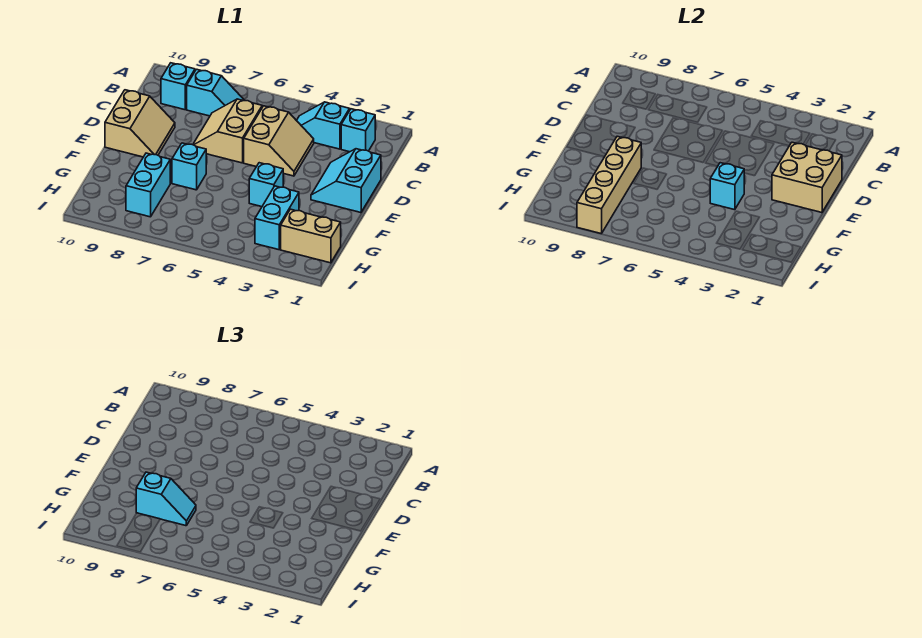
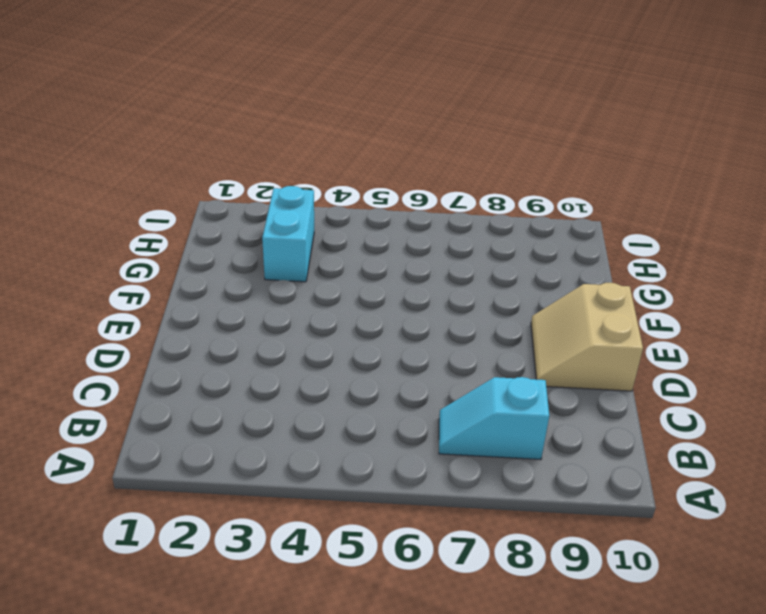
none -> cyan 1x1 brick [341,109,375,152]
none -> cyan 1x2 slope [297,102,350,149]
none -> cyan 1x1 brick [161,63,195,110]

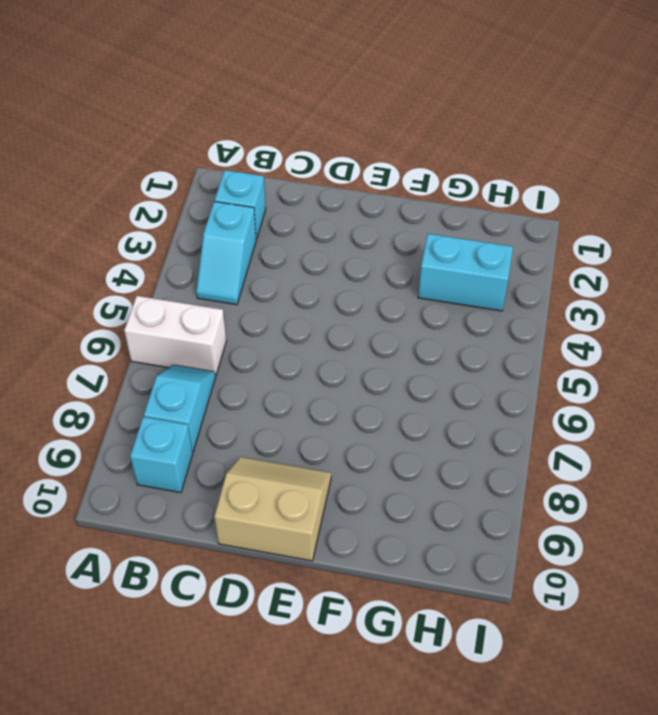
white 1x2 brick [124,296,226,375] -> none
none -> tan 2x2 slope [244,106,314,176]
none -> tan 2x2 slope [193,99,262,163]
none -> cyan 2x2 slope [311,149,381,213]

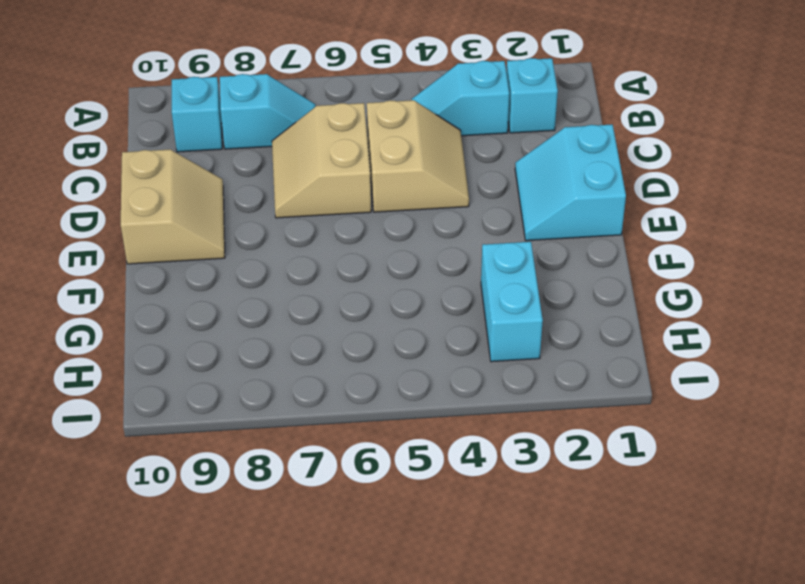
none -> cyan 1x1 brick [249,163,283,207]
none -> cyan 1x1 brick [172,143,206,190]
none -> cyan 1x2 brick [126,153,170,217]

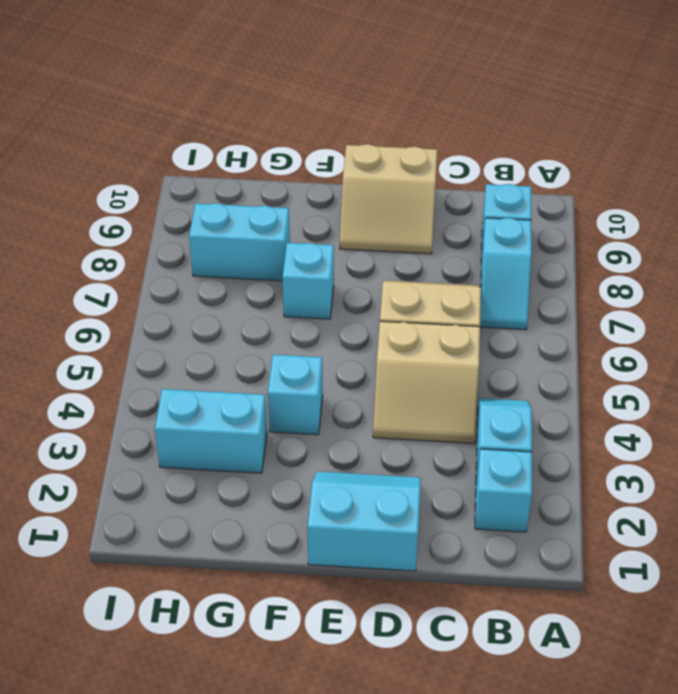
none -> tan 1x2 brick [281,209,341,263]
none -> tan 2x2 brick [772,142,842,213]
none -> cyan 1x1 brick [710,163,744,210]

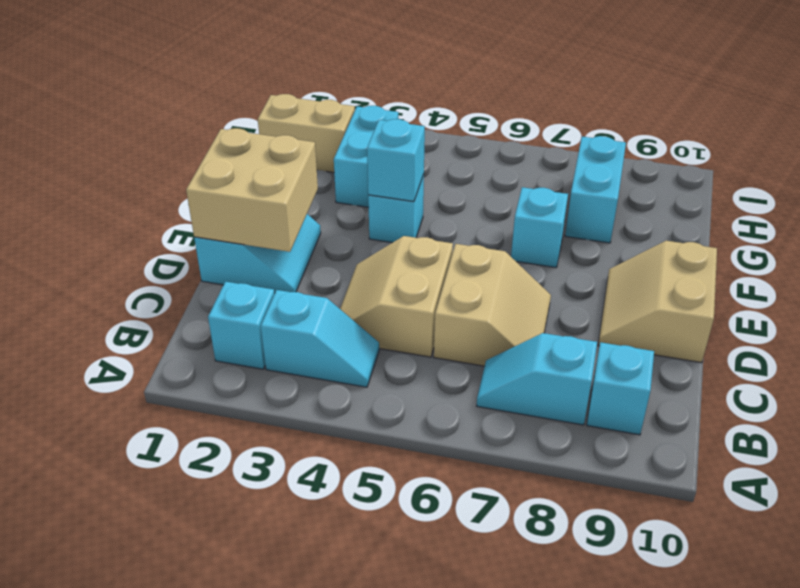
none -> tan 1x4 brick [577,136,641,234]
none -> cyan 1x2 slope [136,472,196,526]

